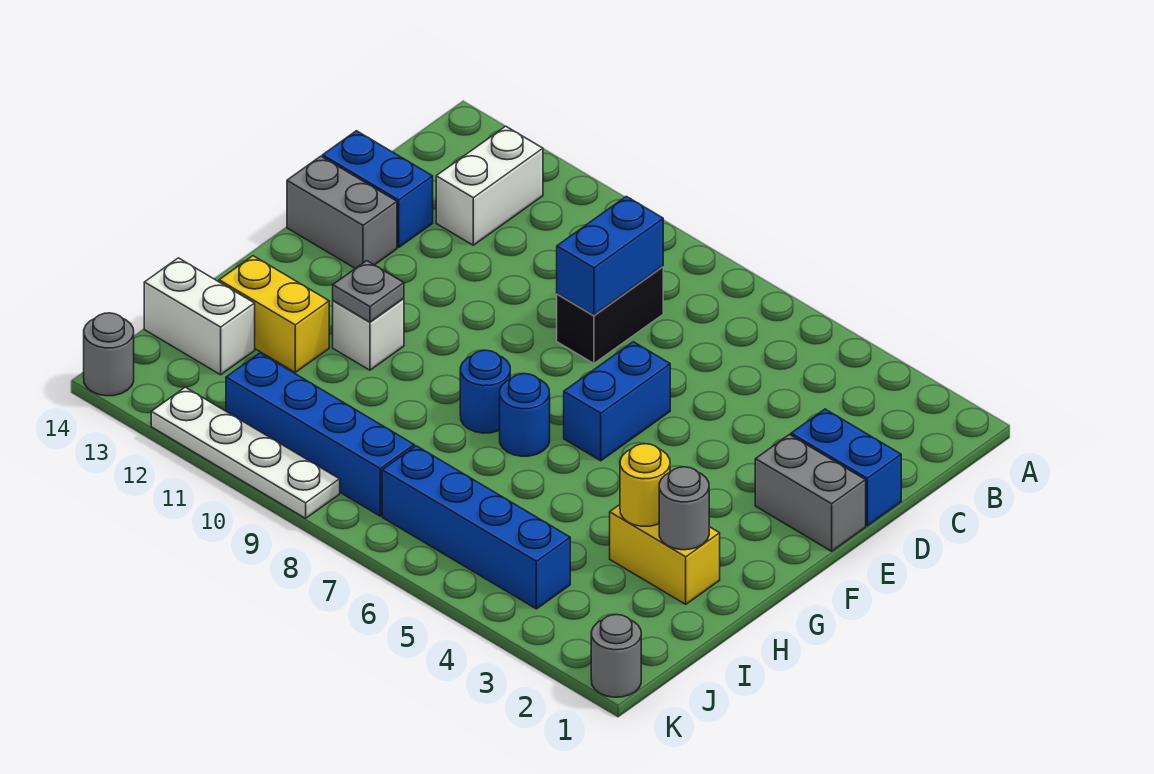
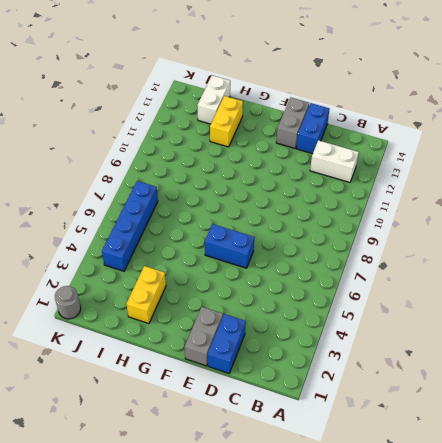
none -> black 1x2 brick [557,267,663,363]
none -> blue 1x1 round brick [500,374,550,456]
none -> blue 1x1 round brick [460,350,510,433]

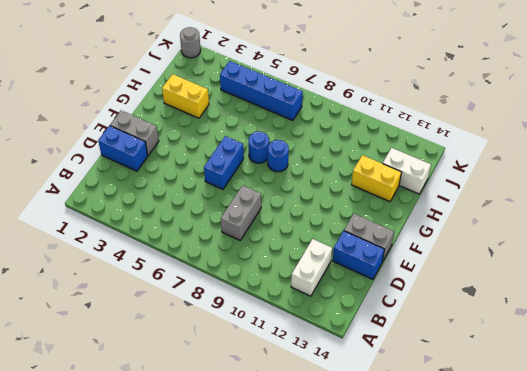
grey 1x2 brick [221,185,261,240] -> black 1x2 brick [557,267,663,363]
none -> white 1x1 brick [333,298,404,370]
none -> blue 1x4 brick [226,353,414,516]
none -> white 1x4 plate [151,387,340,518]

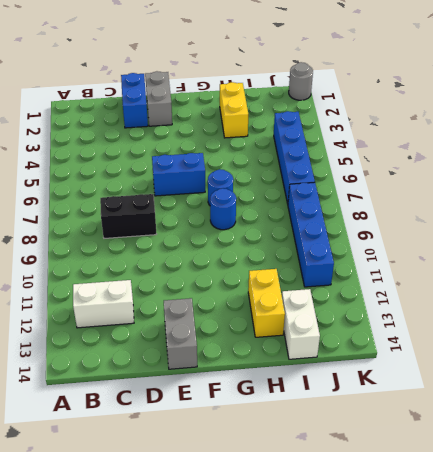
none -> blue 1x2 brick [322,131,433,247]
none -> white 1x1 brick [333,298,404,370]
none -> white 1x4 plate [151,387,340,518]

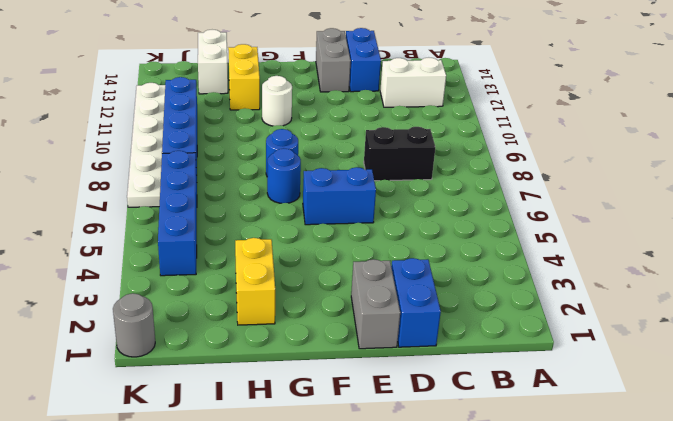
white 1x1 round brick [262,76,292,126] -> white 1x1 brick [333,298,404,370]
white 1x6 plate [127,83,165,207] -> white 1x4 plate [151,387,340,518]
none -> grey 1x1 round brick [84,313,134,396]
none -> blue 1x2 brick [557,196,663,315]
none -> grey 1x1 plate [333,261,404,322]

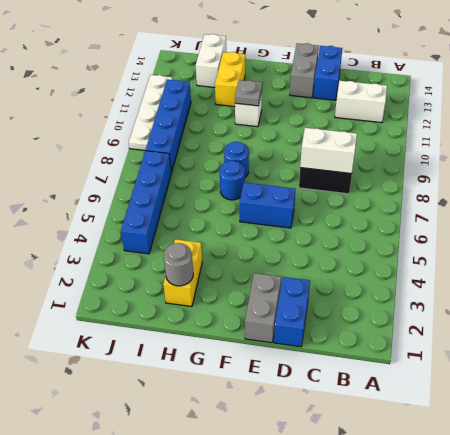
white 1x2 brick [300,128,357,174] -> blue 1x2 brick [557,196,663,315]
none -> grey 1x1 round brick [591,615,641,697]
none -> grey 1x1 round brick [84,313,134,396]
none -> yellow 1x1 round brick [620,444,670,526]

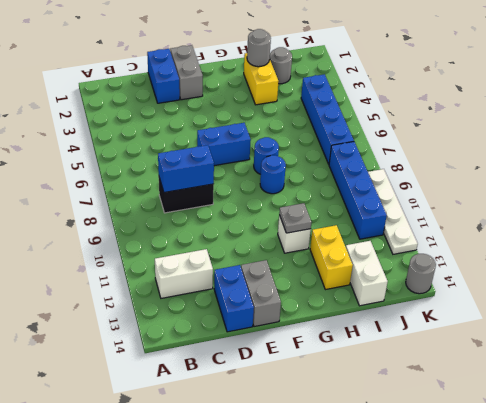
grey 1x1 round brick [270,47,292,84] -> grey 1x1 round brick moved to [591,615,641,697]
none -> yellow 1x1 round brick [620,444,670,526]

